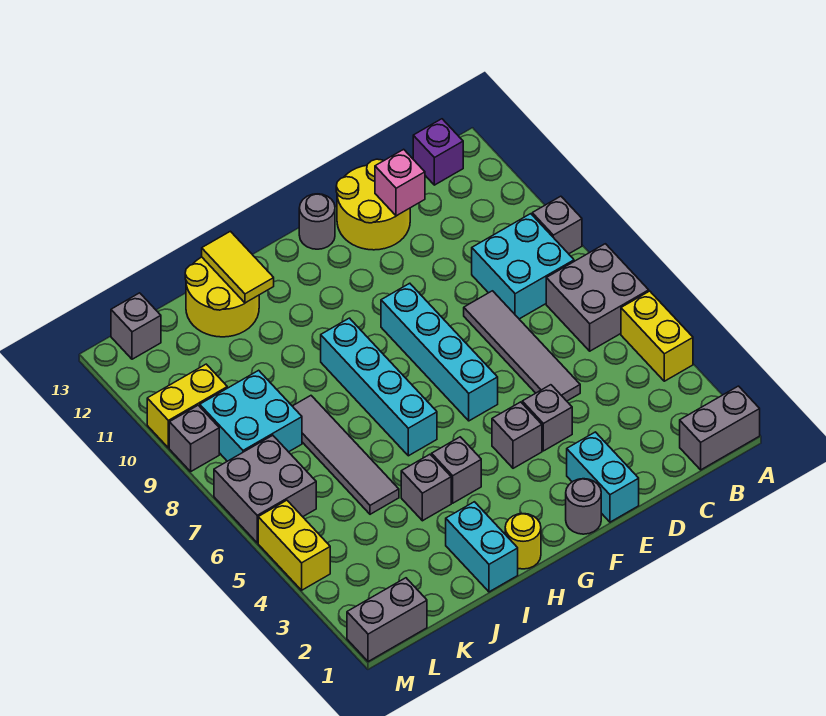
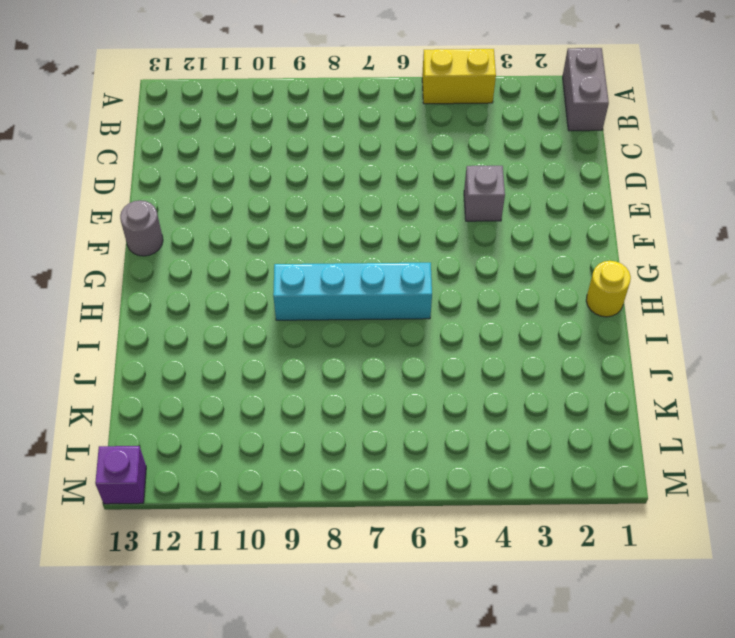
purple 1x1 brick [95,446,146,504] -> purple 1x1 brick moved to [413,119,463,185]
none -> grey 2x2 brick [546,244,649,351]
none -> grey 1x1 brick [532,196,582,254]
none -> cyan 2x2 brick [472,214,574,319]
none -> grey 1x4 tile [464,291,580,401]

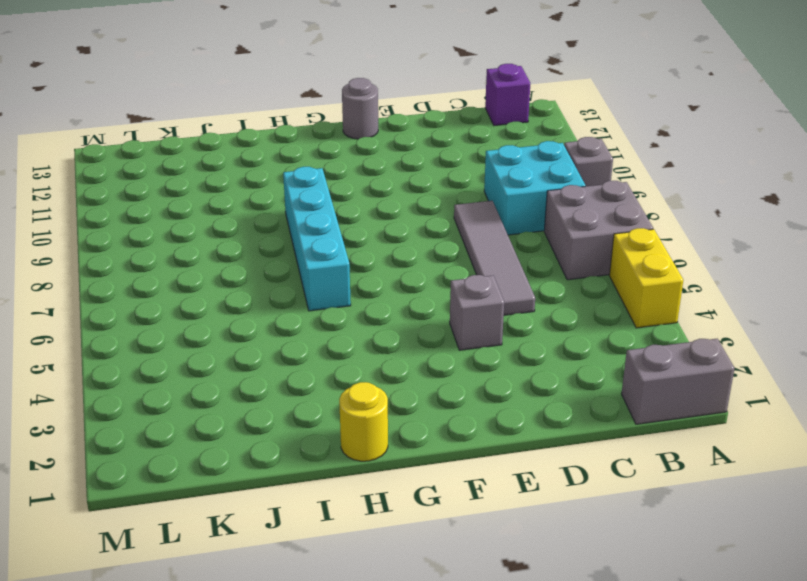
none -> yellow 2x2 round brick [336,159,410,250]
none -> cyan 1x2 brick [567,432,639,522]
none -> grey 1x1 round brick [566,479,601,534]
none -> grey 1x1 brick [492,402,542,468]

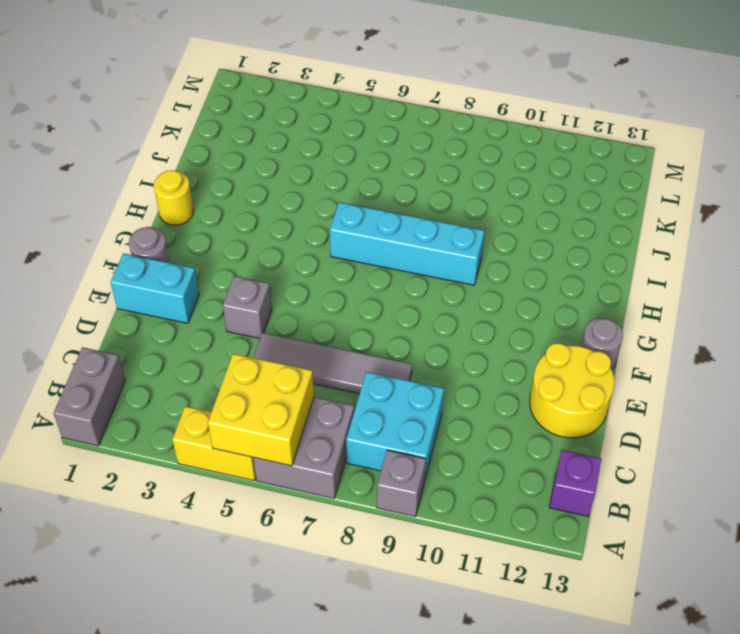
yellow 2x2 brick [208,354,314,466] -> none
none -> grey 1x1 brick [492,402,542,468]
none -> cyan 1x4 brick [381,283,498,421]
none -> grey 1x1 brick [432,437,481,503]
none -> cyan 1x2 brick [446,502,518,592]

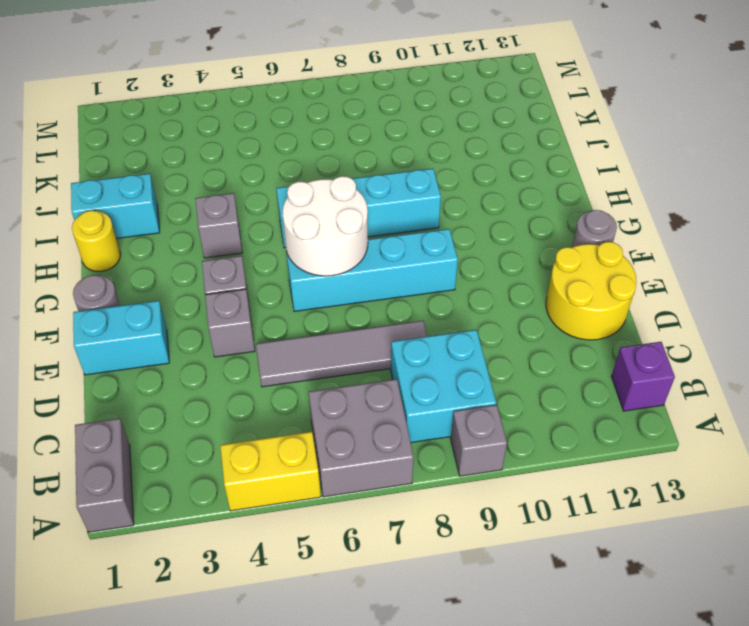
white 2x2 round brick [283,176,368,276] -> none
none -> grey 1x1 brick [401,454,451,521]
none -> yellow 2x2 round brick [185,257,259,337]
none -> grey 1x4 tile [293,396,399,514]
none -> cyan 2x2 brick [200,370,302,461]

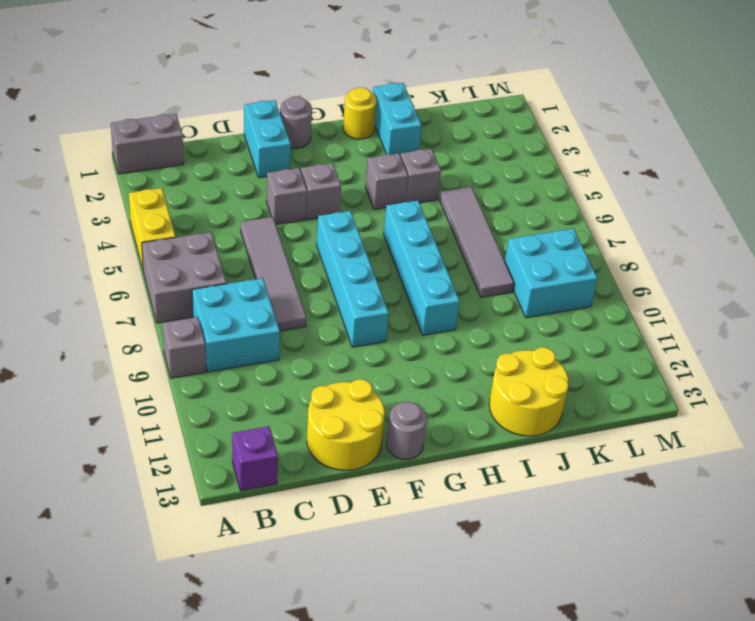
none -> grey 1x2 brick [347,578,427,662]
none -> grey 2x2 brick [214,435,316,543]
none -> yellow 1x2 brick [147,364,227,448]
none -> grey 1x1 brick [111,293,161,359]

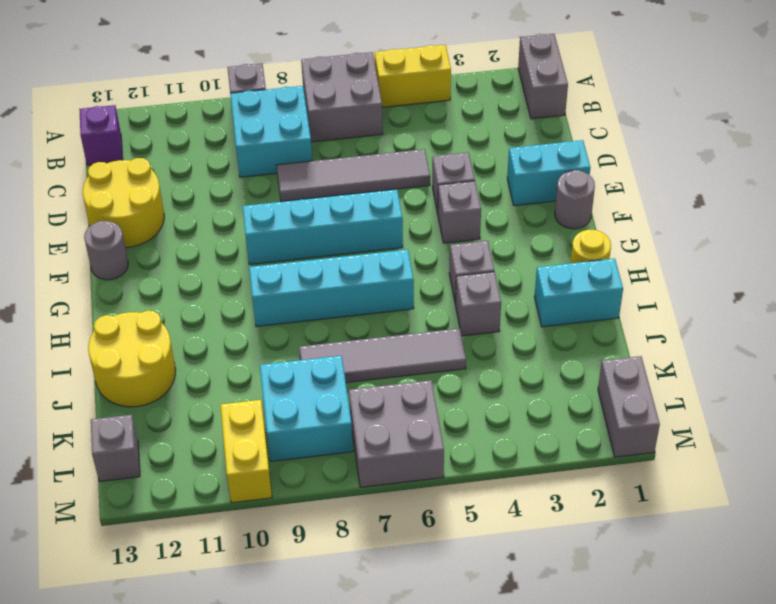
none -> yellow 1x2 brick [258,500,330,590]
none -> grey 1x1 brick [169,405,219,471]
none -> pink 1x1 brick [375,149,425,216]
none -> yellow 1x2 tile [202,231,274,303]

